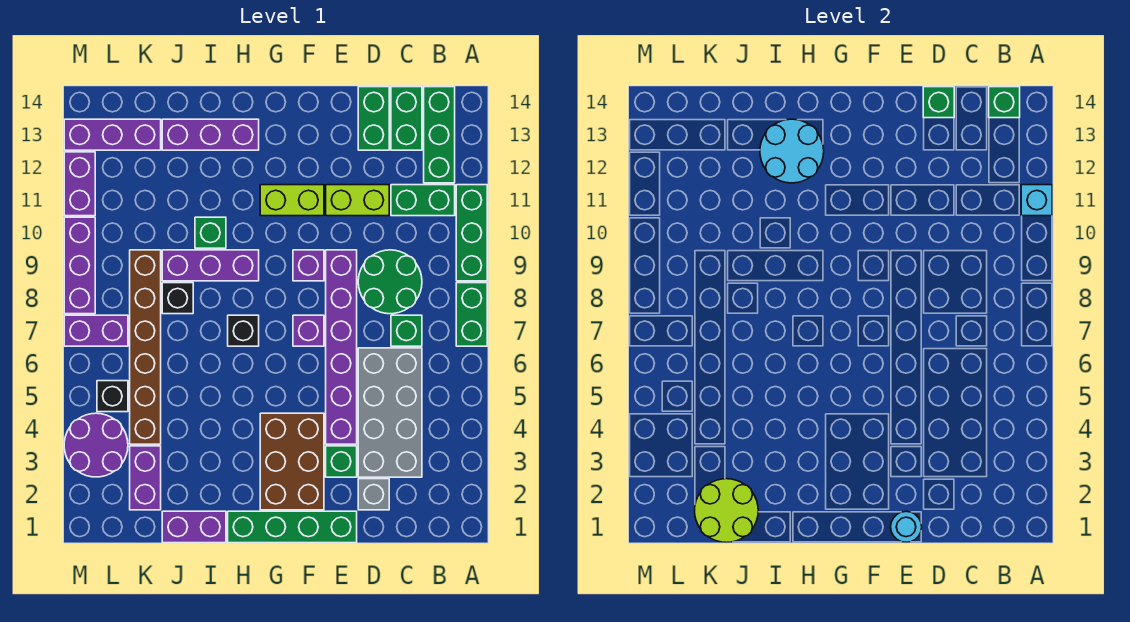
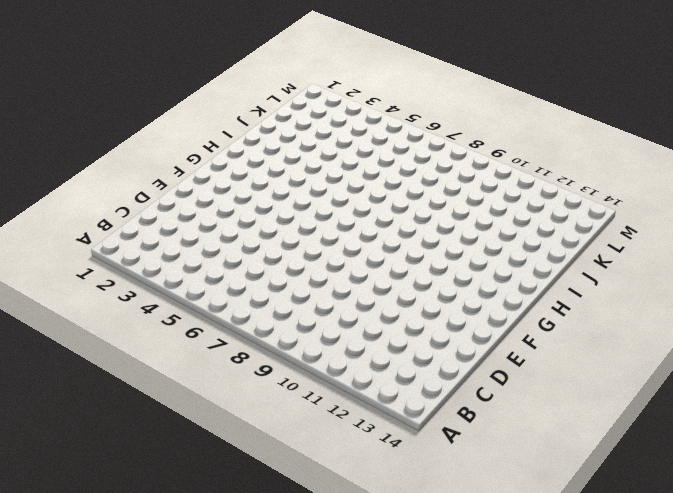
none -> green 1x2 brick [456,283,487,346]
none -> green 1x3 brick [456,185,487,281]
none -> green 1x2 brick [391,185,455,216]
none -> green 1x3 brick [424,87,455,183]

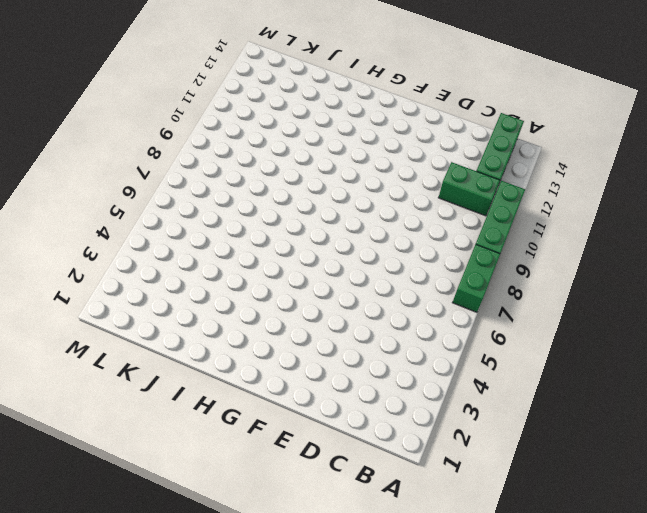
none -> grey 2x4 brick [358,348,422,477]
none -> green 1x1 brick [391,315,422,346]
none -> green 2x2 round brick [358,250,422,314]
none -> green 1x2 brick [391,87,422,150]

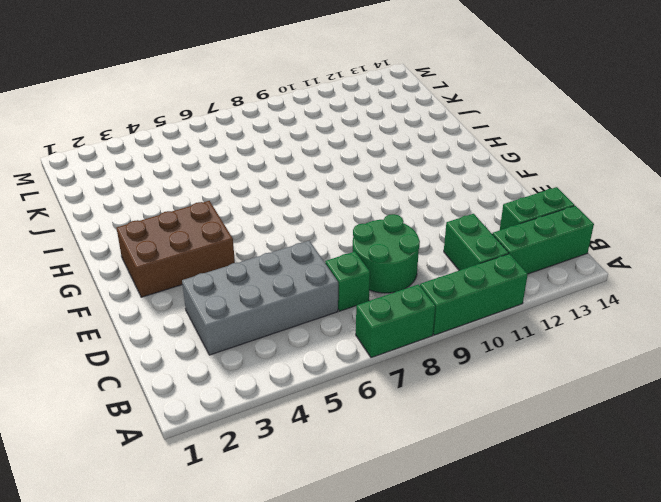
none -> grey 1x1 brick [358,479,389,510]
none -> lime 1x2 brick [326,185,389,216]
none -> green 1x2 brick [358,87,389,150]
none -> green 1x4 brick [228,511,357,543]

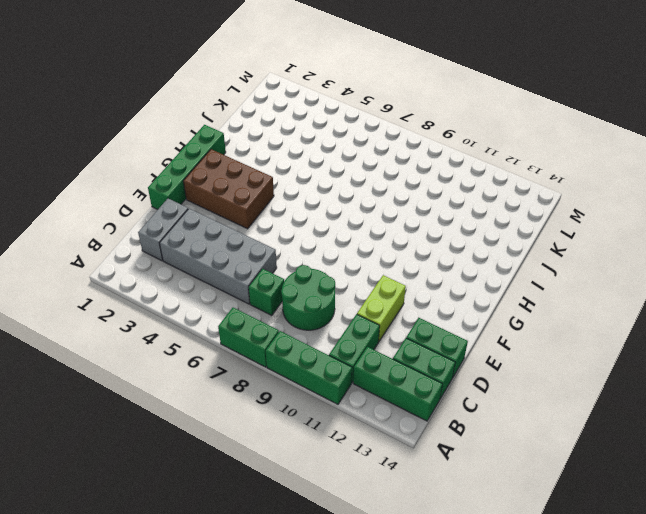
grey 1x2 brick [138,199,188,261] -> grey 1x1 brick [358,479,389,510]
none -> green 1x1 brick [326,446,357,477]
none -> purple 1x6 brick [326,250,357,444]
none -> purple 1x1 brick [293,315,324,346]
none -> purple 1x1 brick [293,250,324,281]

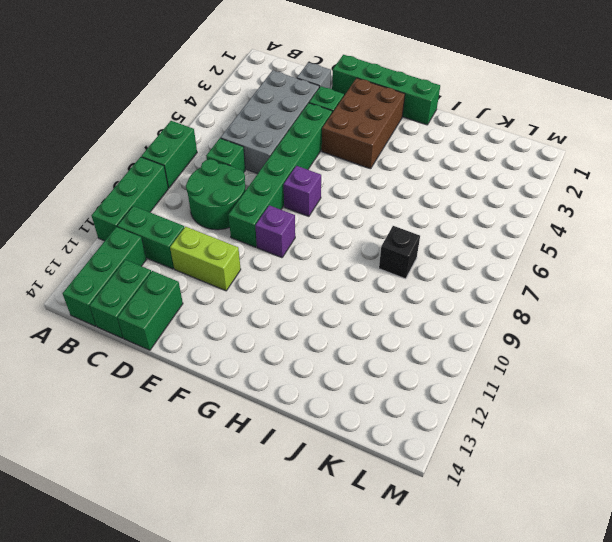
green 1x6 brick [228,103,332,247] -> purple 1x6 brick [326,250,357,444]
none -> lime 1x2 brick [260,185,324,216]
none -> black 1x1 brick [228,315,259,346]
none -> purple 1x3 brick [162,250,259,281]
none -> purple 1x3 brick [162,119,259,150]

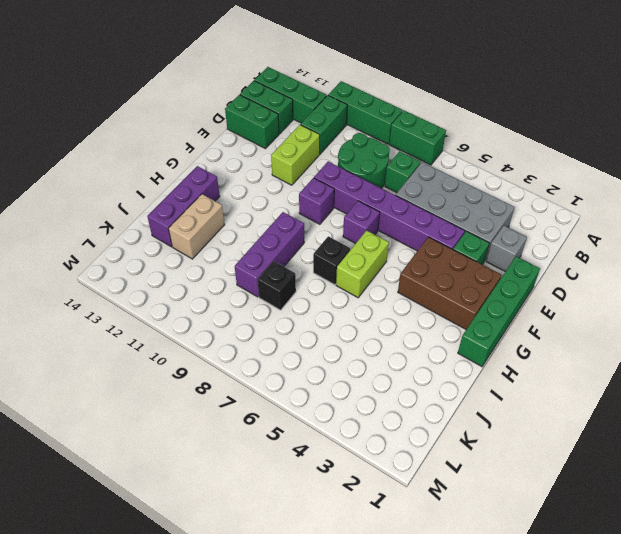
lime 1x2 brick [336,231,389,298] -> lime 1x2 brick moved to [260,185,324,216]
tan 1x2 brick [168,194,225,259] -> none
none -> purple 1x2 brick [162,511,226,543]
none -> green 1x1 brick [195,217,226,248]
none -> purple 1x2 brick [130,446,161,510]
none -> brown 1x6 brick [130,250,161,444]

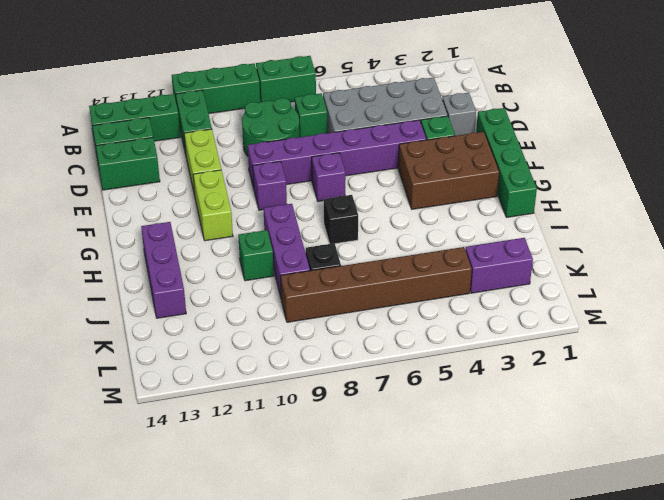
none -> purple 1x2 brick [162,511,226,543]
none -> purple 1x3 brick [64,119,161,150]
none -> purple 2x2 round brick [64,413,128,477]
none -> black 1x1 brick [97,381,128,412]

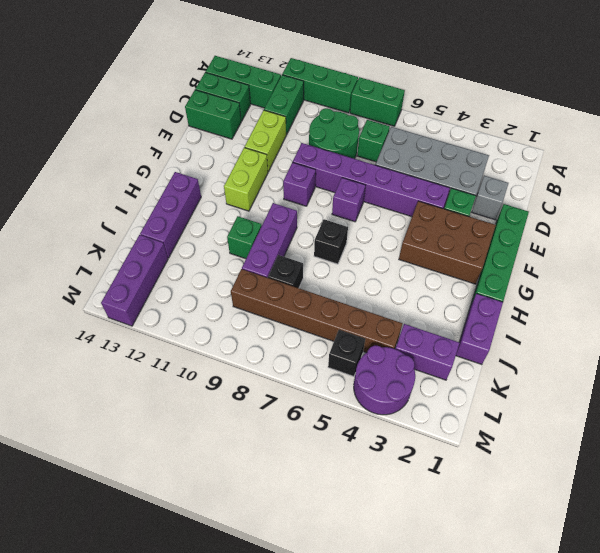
none -> purple 1x2 brick [64,315,128,346]
none -> purple 1x3 brick [64,217,95,314]
none -> purple 1x2 brick [64,152,95,216]
none -> cyan 1x1 brick [1021,185,1052,216]

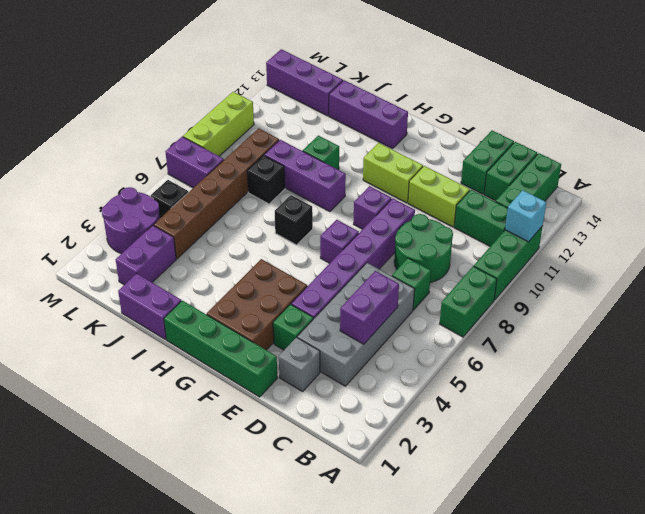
purple 1x2 brick [340,271,399,344] -> purple 1x2 brick moved to [64,152,95,216]
lime 1x3 brick [183,92,254,156] -> purple 1x3 brick [64,217,95,314]
none -> green 1x1 brick [989,87,1020,118]
none -> green 1x1 brick [923,87,954,118]
none -> cyan 1x1 round brick [891,511,922,542]
none -> cyan 2x2 round brick [760,119,824,183]

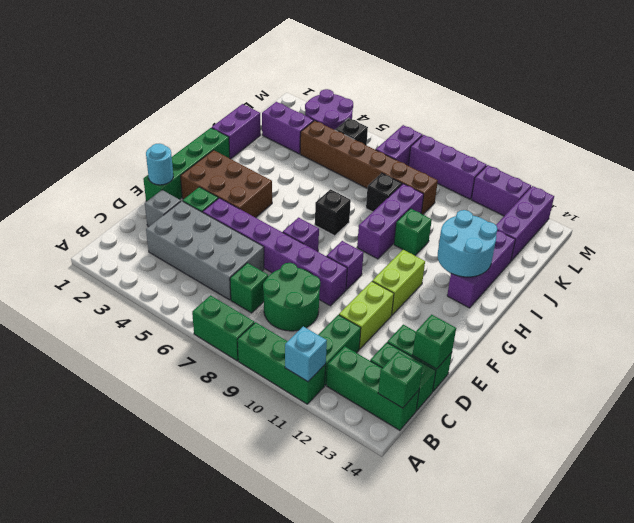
none -> lime 2x2 round brick [695,479,758,543]

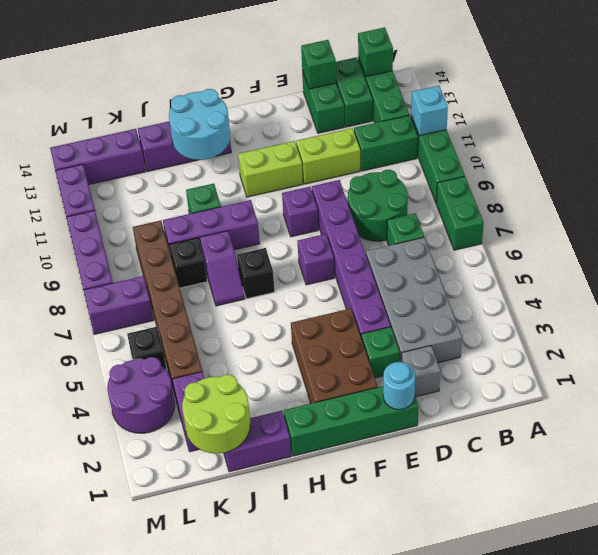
purple 1x2 slope [200,231,245,306] -> none

